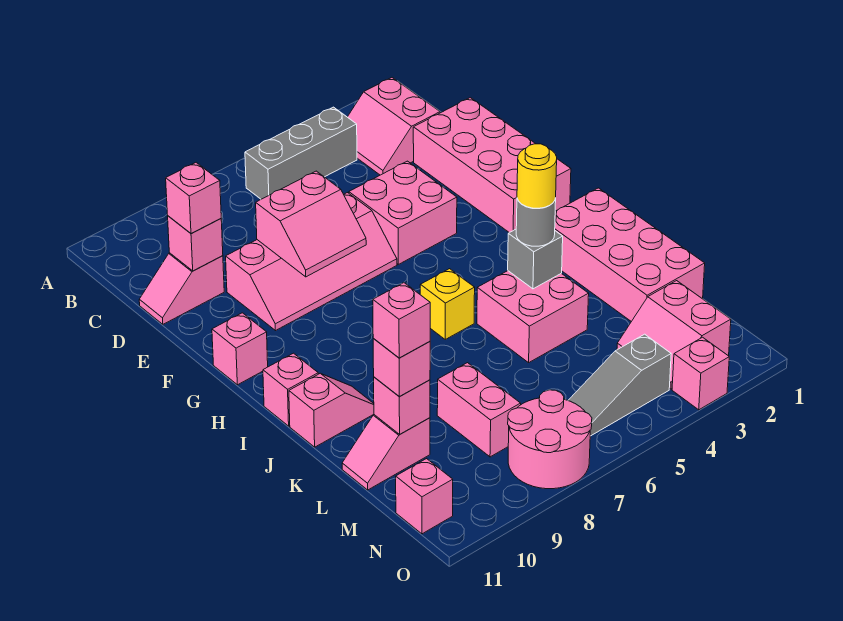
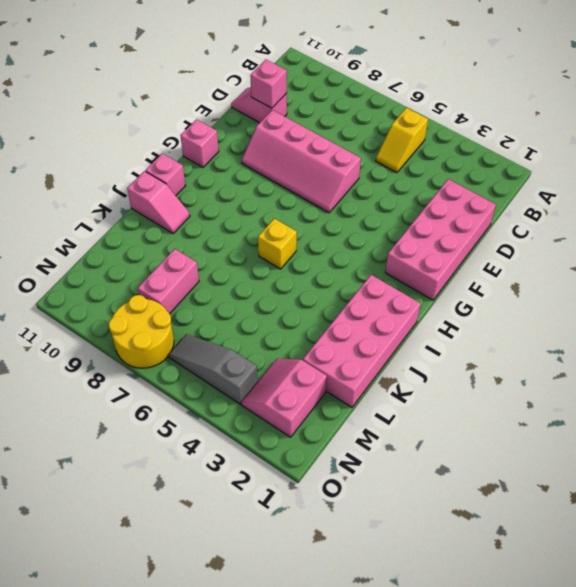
yellow 1x2 slope [376,108,428,172] -> grey 1x3 brick [245,107,357,199]
yellow 2x2 round brick [108,295,174,368] -> pink 2x2 round brick [508,390,592,489]
none -> pink 2x2 slope [348,78,440,175]
none -> pink 2x2 brick [349,161,457,264]
none -> pink 2x2 brick [477,271,589,363]

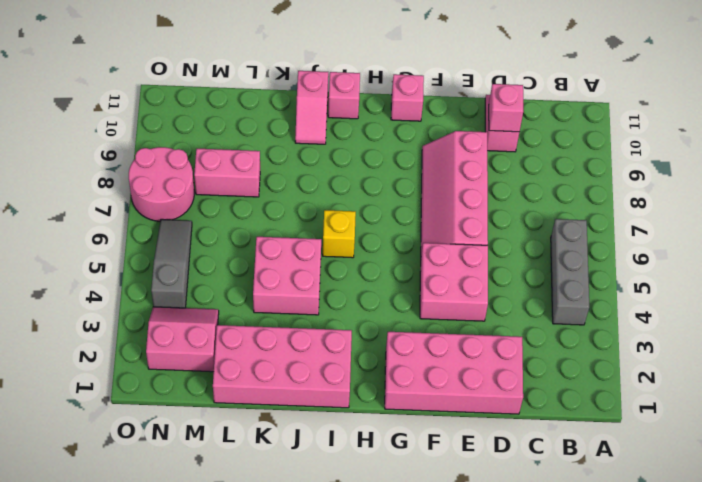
none -> pink 2x2 slope [348,78,440,175]
none -> pink 1x2 slope [342,415,430,490]
none -> pink 1x1 brick [396,459,453,534]

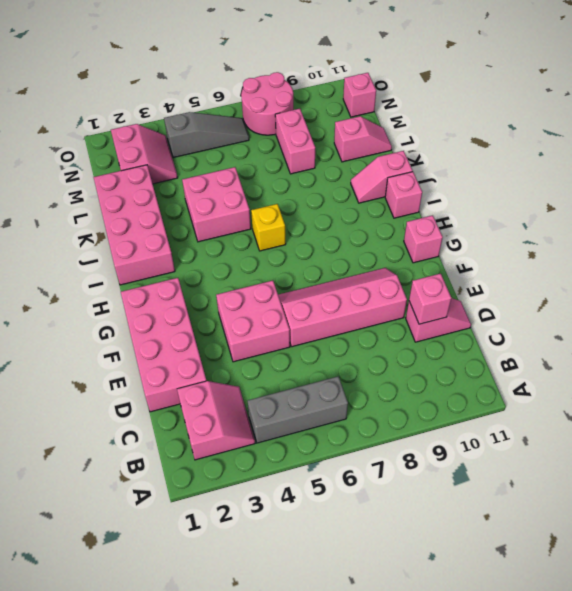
none -> pink 1x1 brick [672,337,729,410]
none -> pink 2x2 slope [256,171,366,277]
none -> grey 1x1 brick [508,229,563,289]

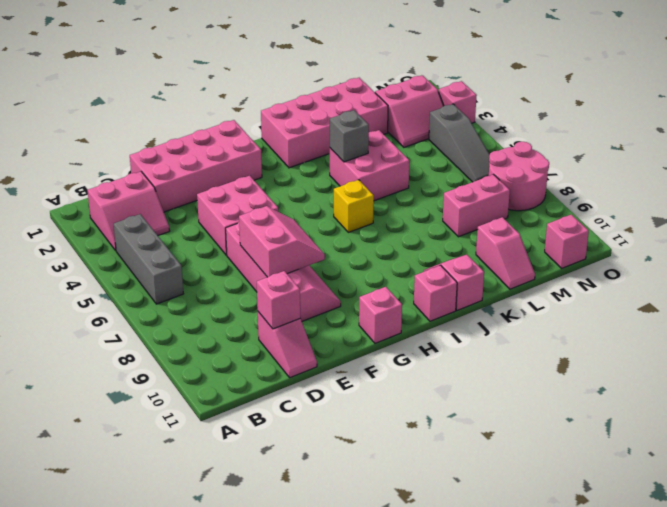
none -> pink 1x1 brick [374,377,430,434]
none -> pink 1x1 brick [166,163,221,233]
none -> grey 1x1 round brick [516,198,556,246]

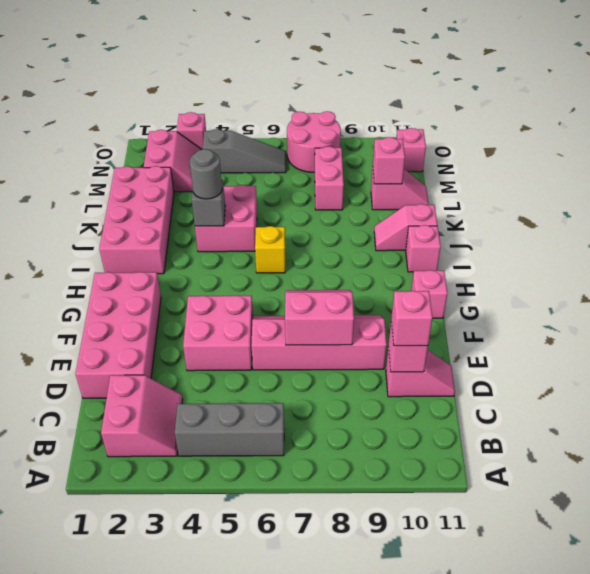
none -> pink 1x1 brick [373,339,430,396]
none -> yellow 1x1 round brick [517,144,557,208]
none -> pink 1x1 brick [373,283,430,358]

